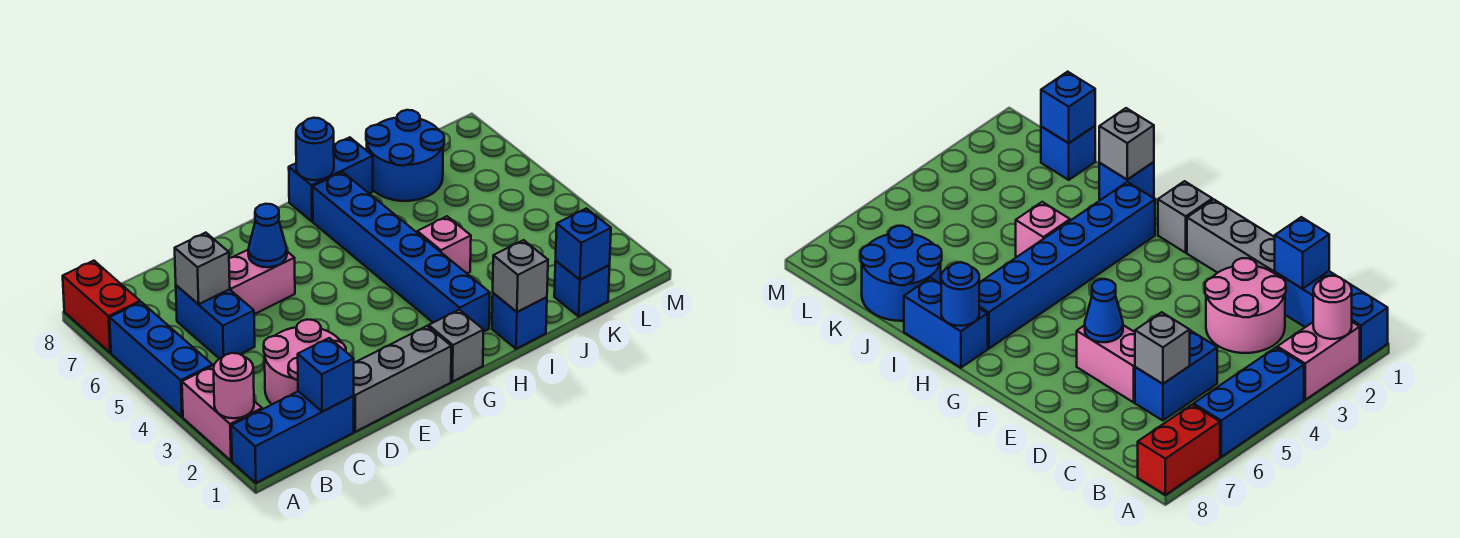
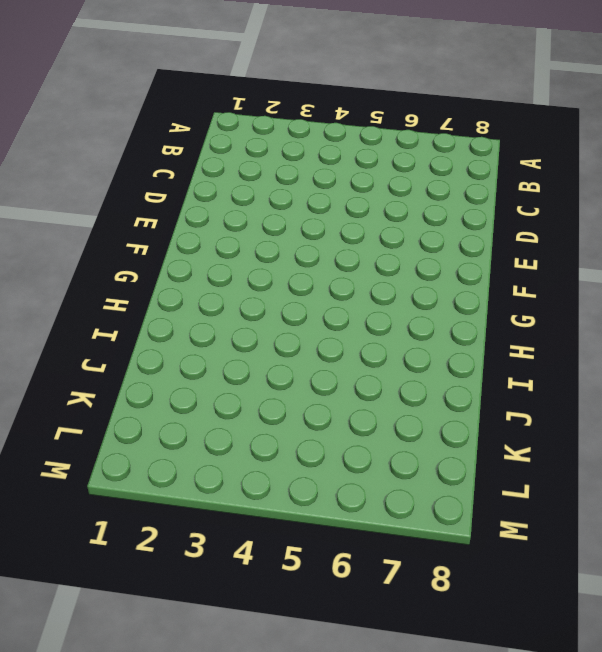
none -> blue 1x3 brick [231,391,354,483]
none -> pink 1x2 brick [182,366,262,461]
none -> blue 1x3 brick [110,302,213,417]

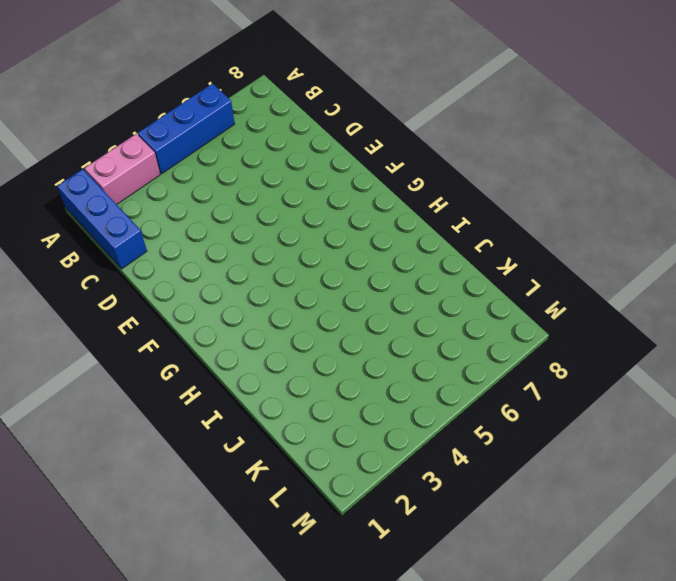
none -> red 1x2 brick [63,261,140,353]
none -> pink 2x2 round brick [264,319,346,404]
none -> blue 1x2 brick [176,285,255,359]

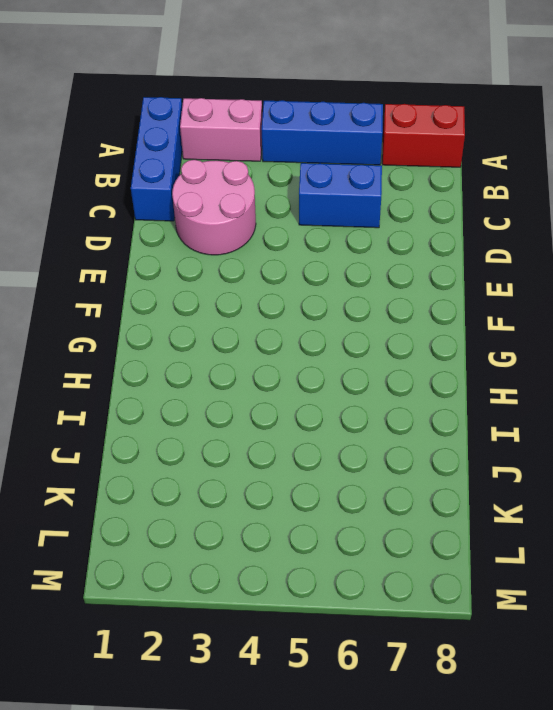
none -> grey 1x3 brick [354,326,451,432]
none -> pink 1x2 brick [229,250,295,314]
none -> grey 1x1 brick [429,310,484,382]

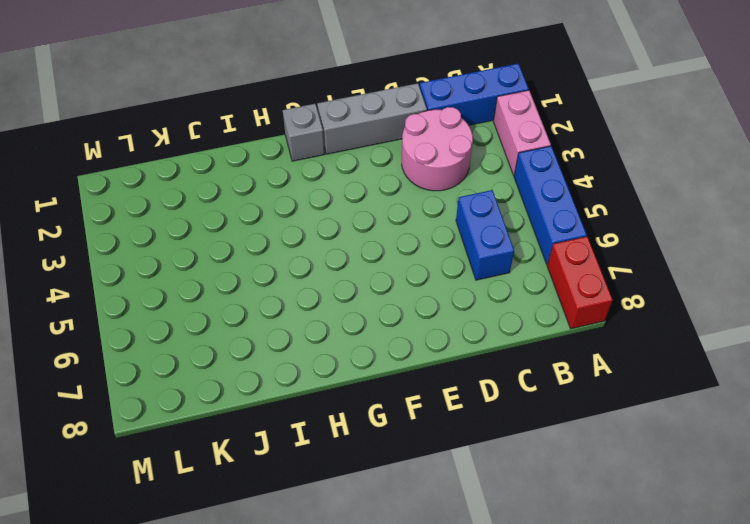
none -> pink 1x2 brick [229,250,295,314]
none -> blue 1x6 brick [313,172,490,331]
none -> blue 1x2 brick [289,137,373,221]

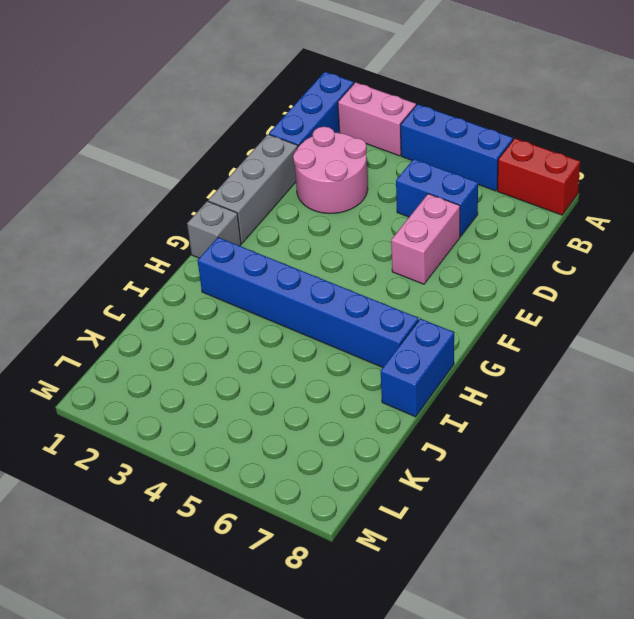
none -> blue 1x1 brick [492,293,547,349]
none -> pink 1x1 brick [417,216,471,273]
none -> blue 2x2 round brick [366,110,444,201]

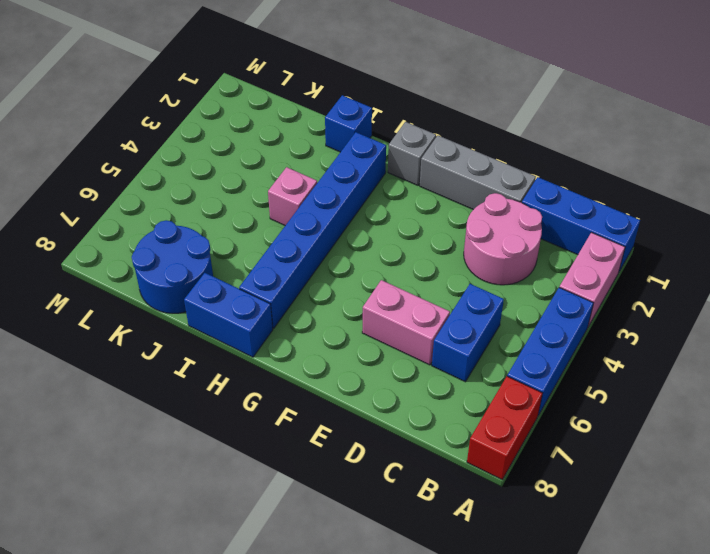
none -> blue 1x1 brick [554,261,610,316]
none -> pink 1x1 round brick [214,353,254,418]
none -> blue 1x1 brick [298,338,354,412]

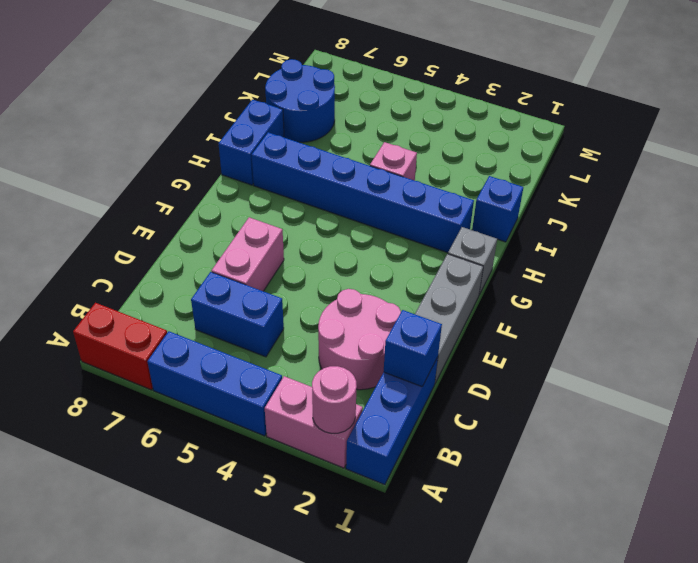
none -> blue 1x1 brick [554,261,610,316]
none -> grey 1x1 brick [175,233,230,304]
none -> blue 1x1 cone [248,204,287,267]

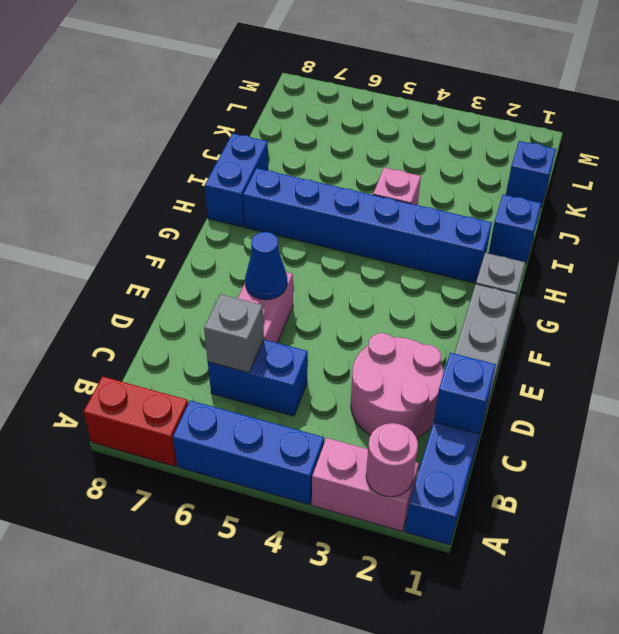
none -> blue 2x2 round brick [366,110,444,201]
none -> blue 1x1 round brick [296,118,334,180]
none -> grey 1x1 brick [493,240,548,312]

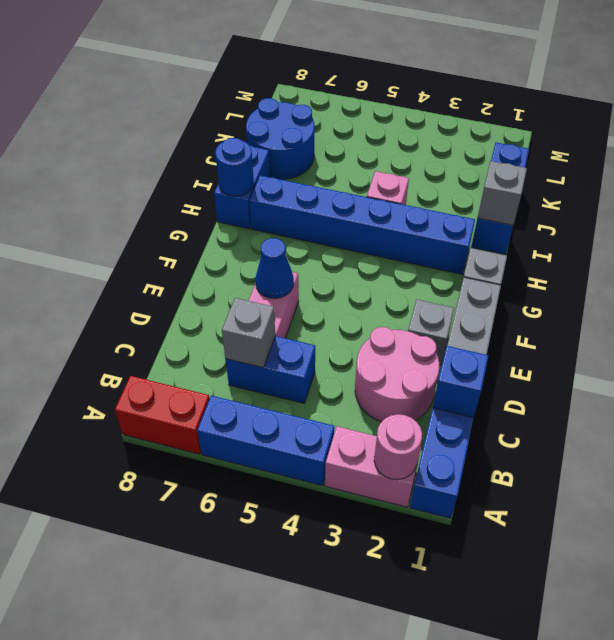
grey 1x1 brick [408,300,454,365] -> none
none -> blue 1x1 brick [556,208,611,280]

